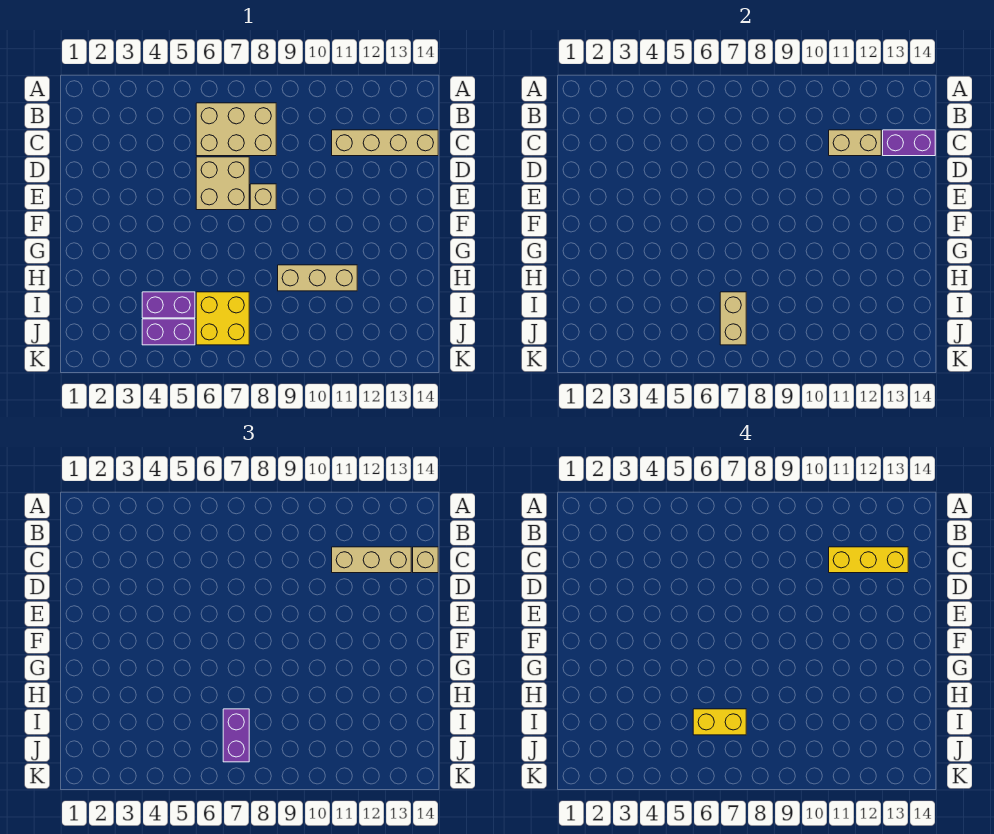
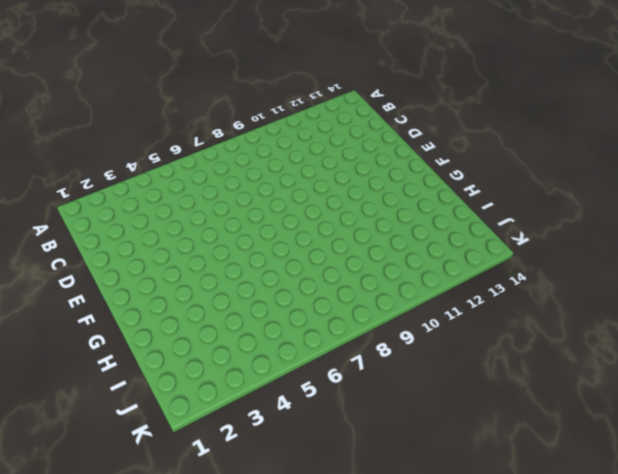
none -> tan 2x3 brick [196,103,276,156]
none -> tan 1x4 brick [332,130,438,156]
none -> tan 2x2 brick [196,157,249,210]

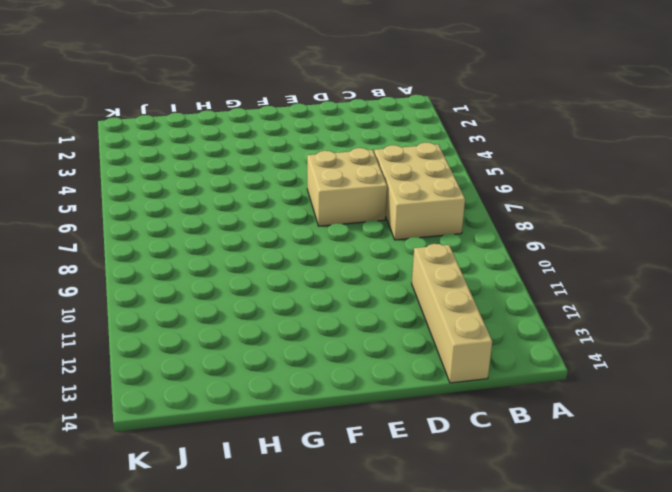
none -> tan 1x1 brick [250,184,276,210]
none -> tan 1x3 brick [278,265,357,291]
none -> purple 1x2 brick [142,292,195,318]

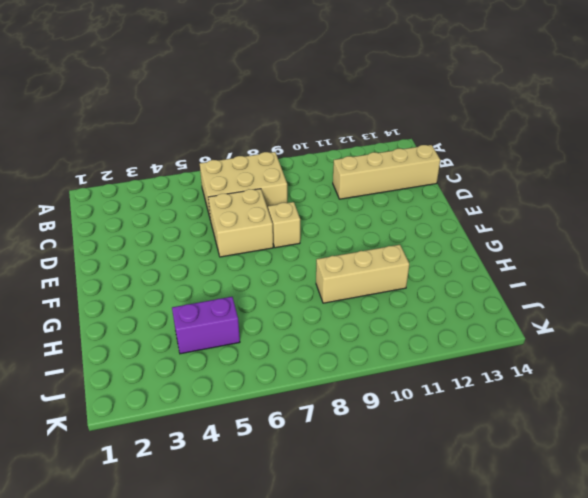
none -> yellow 2x2 brick [196,292,249,345]
none -> purple 1x2 brick [142,319,195,345]
none -> tan 1x2 brick [829,130,881,156]

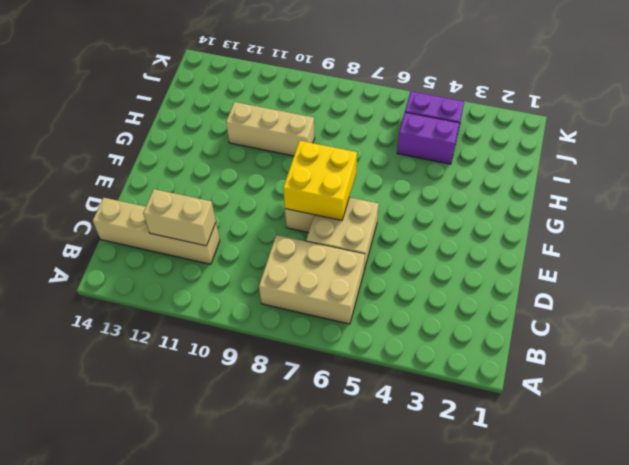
yellow 2x2 brick [283,141,357,220] -> yellow 2x2 brick moved to [196,292,249,345]
none -> purple 1x2 brick [883,130,935,156]
none -> tan 1x2 brick [720,292,746,345]
none -> tan 1x3 brick [332,547,411,573]

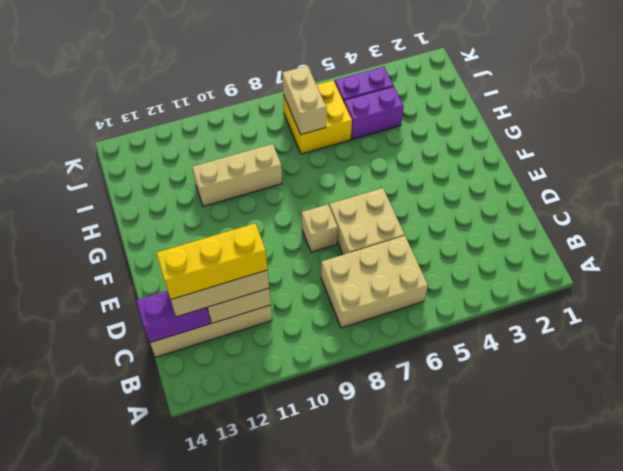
none -> tan 1x1 brick [413,547,438,573]
none -> purple 1x2 brick [223,709,249,762]
none -> yellow 1x2 brick [693,709,746,735]

